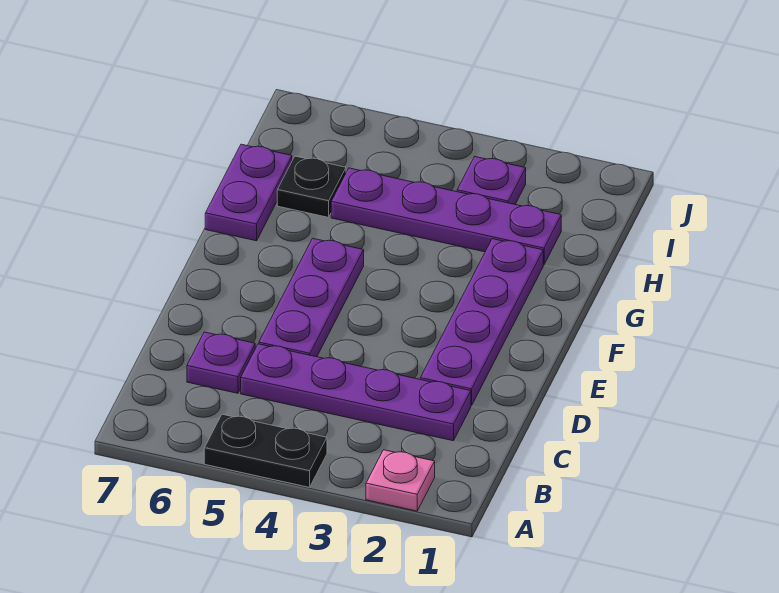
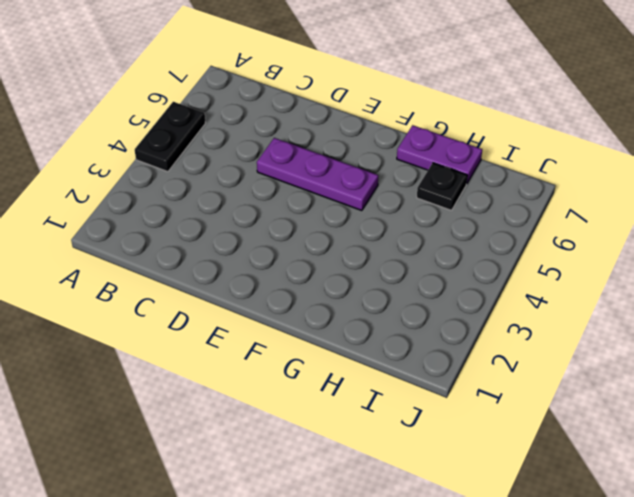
none -> pink 1x1 plate [366,450,435,511]
none -> purple 1x4 plate [241,344,471,441]

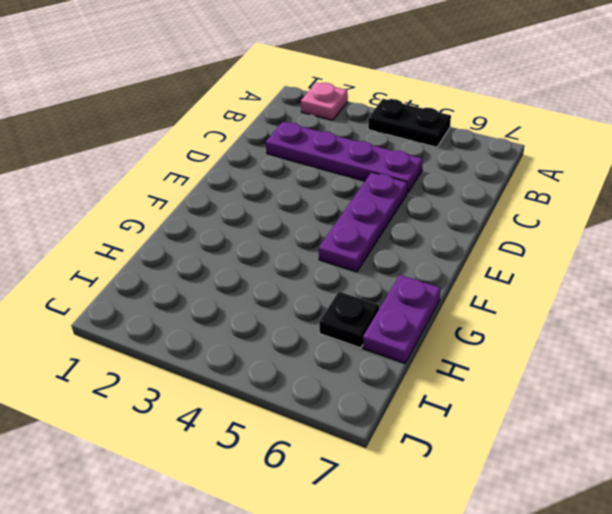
none -> purple 1x1 plate [187,332,255,393]
none -> purple 1x4 plate [420,239,543,406]

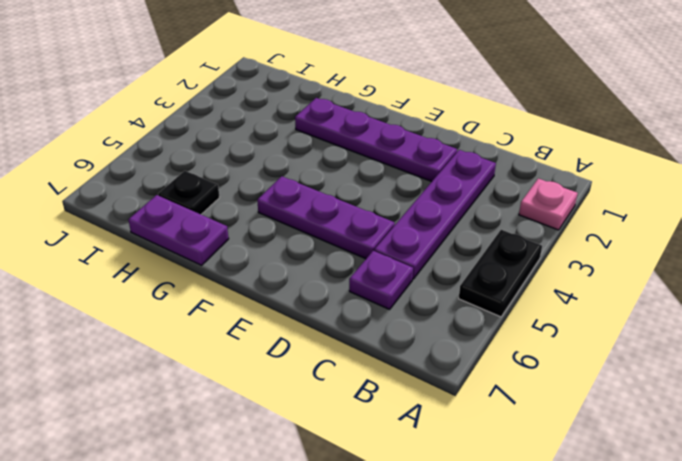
none -> purple 1x4 plate [331,168,561,265]
none -> purple 1x1 plate [457,157,526,204]

